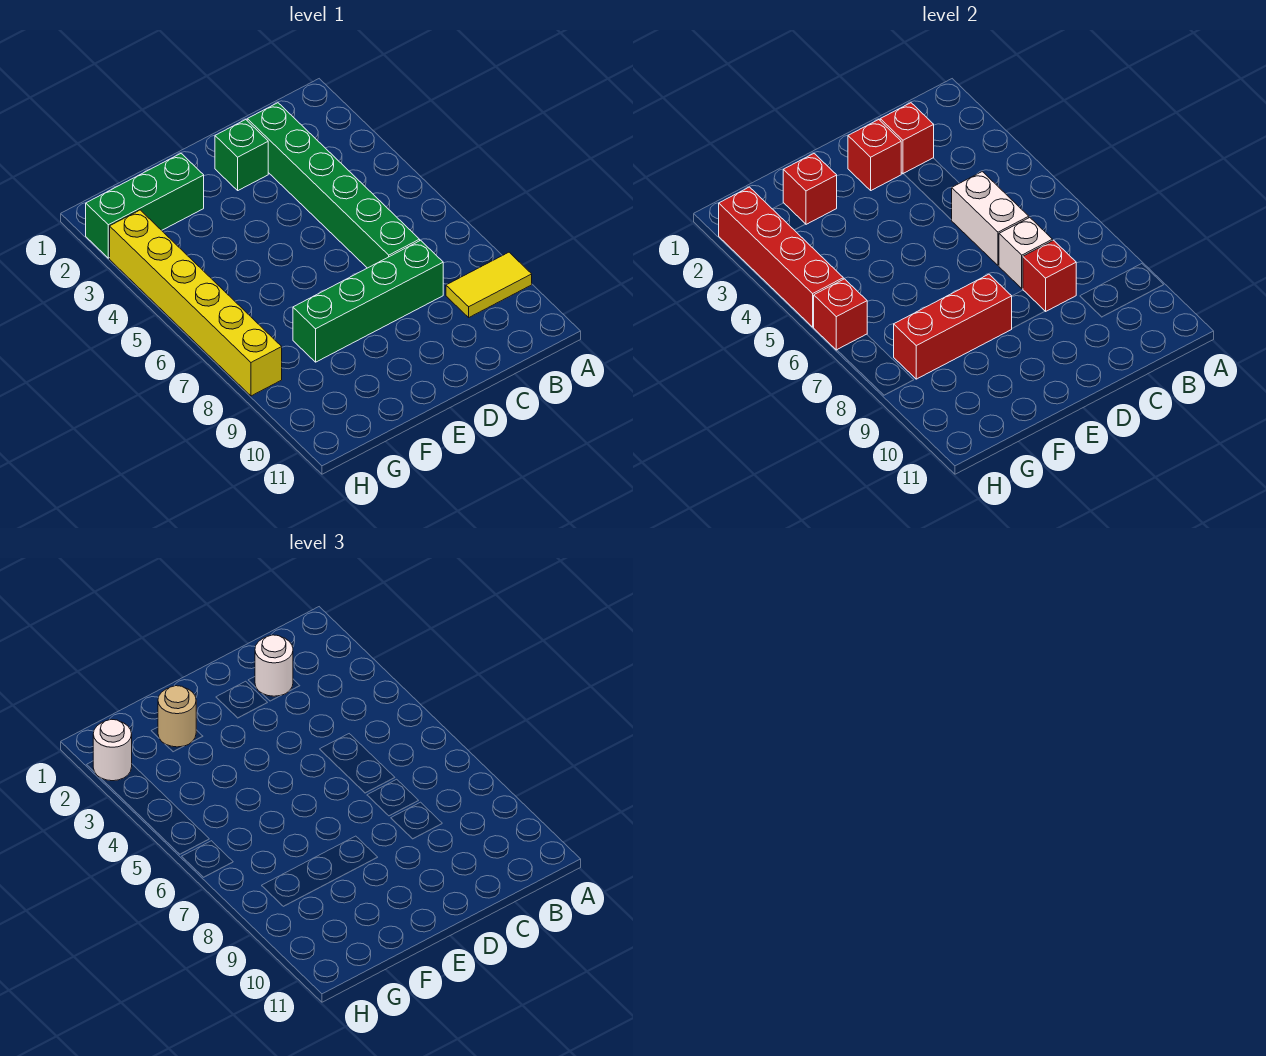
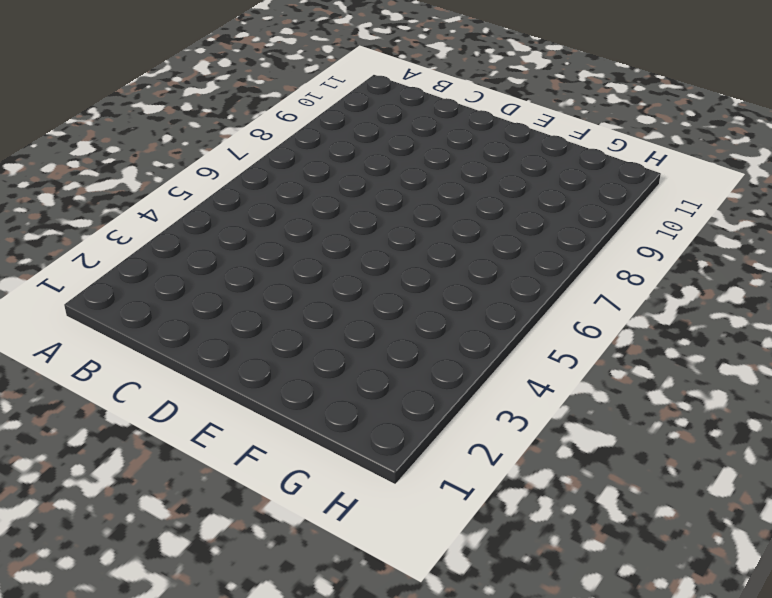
none -> yellow 1x2 tile [446,252,532,317]
none -> green 1x6 brick [247,103,420,268]
none -> green 1x4 brick [293,240,443,362]

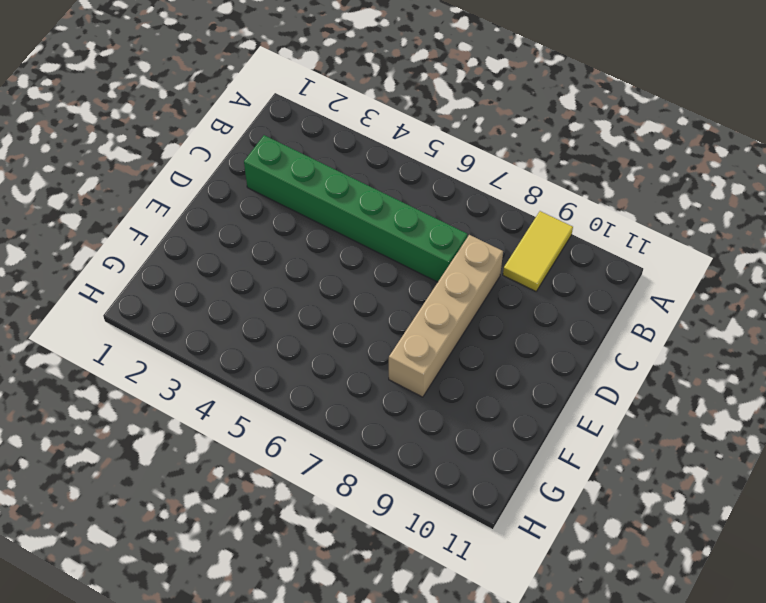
tan 1x4 brick [389,235,503,397] -> green 1x4 brick [293,240,443,362]
none -> green 1x1 brick [215,120,268,190]
none -> green 1x3 brick [86,154,204,258]
none -> yellow 1x6 brick [110,210,282,396]

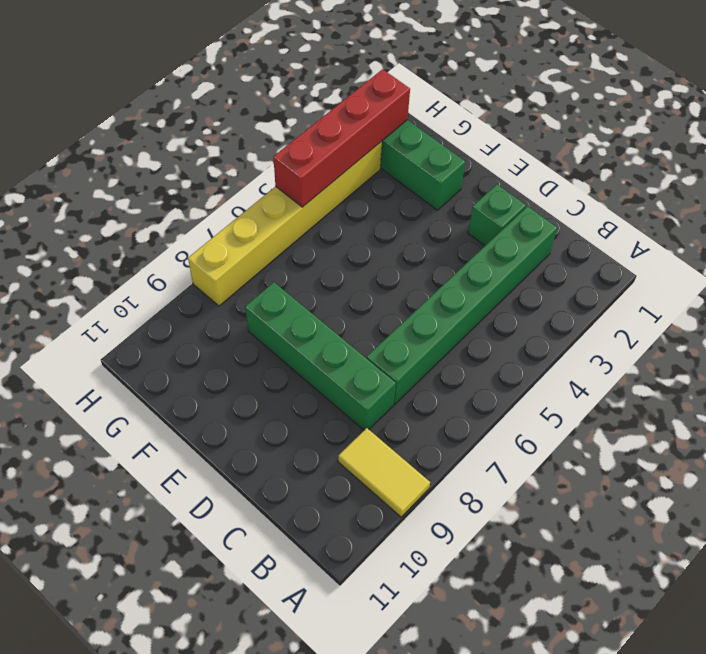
none -> red 1x1 brick [880,103,934,174]
none -> white 1x2 brick [952,172,1029,266]
none -> white 1x1 brick [999,218,1053,288]

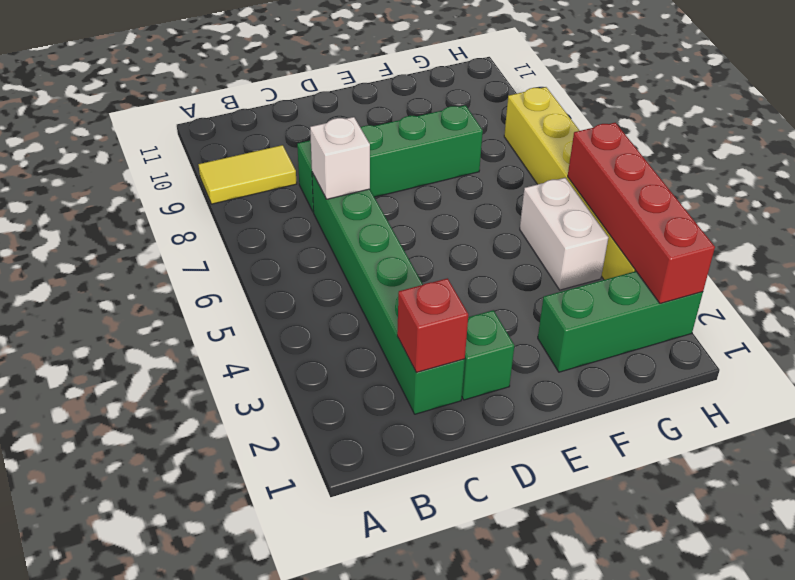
white 1x2 brick [520,178,608,290] -> white 1x2 brick moved to [952,172,1029,266]
none -> red 1x1 brick [1023,240,1076,311]
none -> red 1x1 brick [848,120,901,190]
none -> red 1x3 brick [894,274,1012,379]

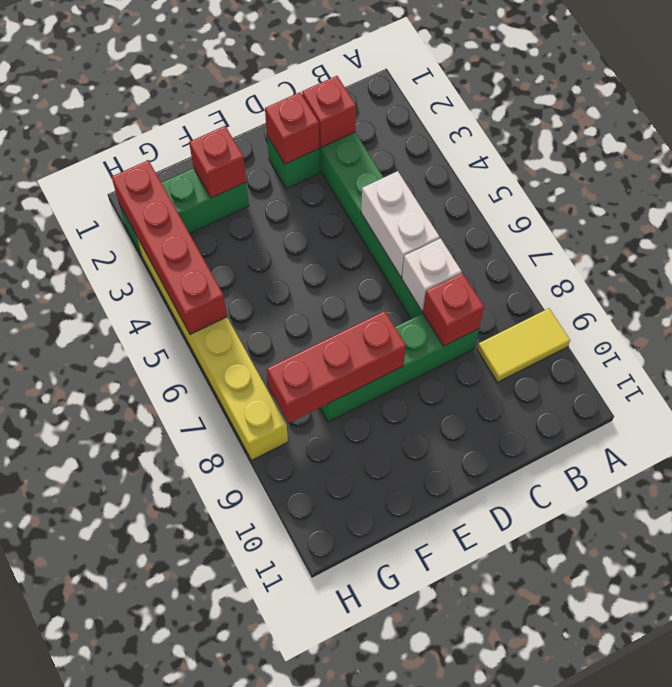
none -> red 1x1 brick [814,279,867,350]
none -> white 1x1 round brick [255,635,293,696]
none -> tan 1x1 round brick [158,686,196,747]

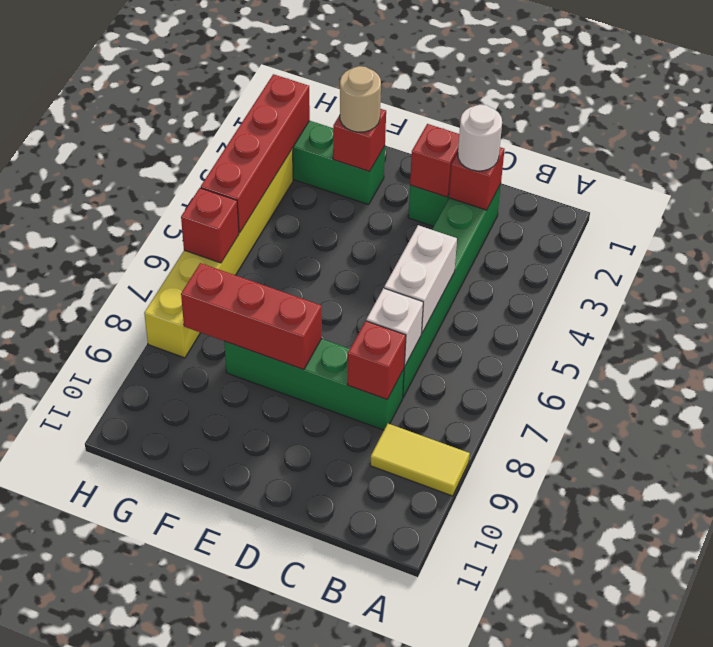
none -> white 1x1 round brick [93,719,132,781]

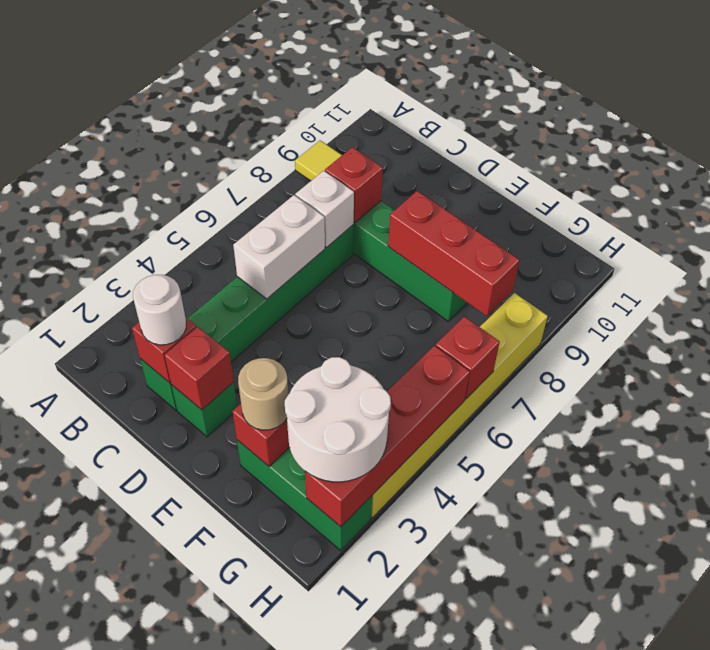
white 2x2 round brick [285,357,391,482] -> white 1x1 round brick [93,719,132,781]

